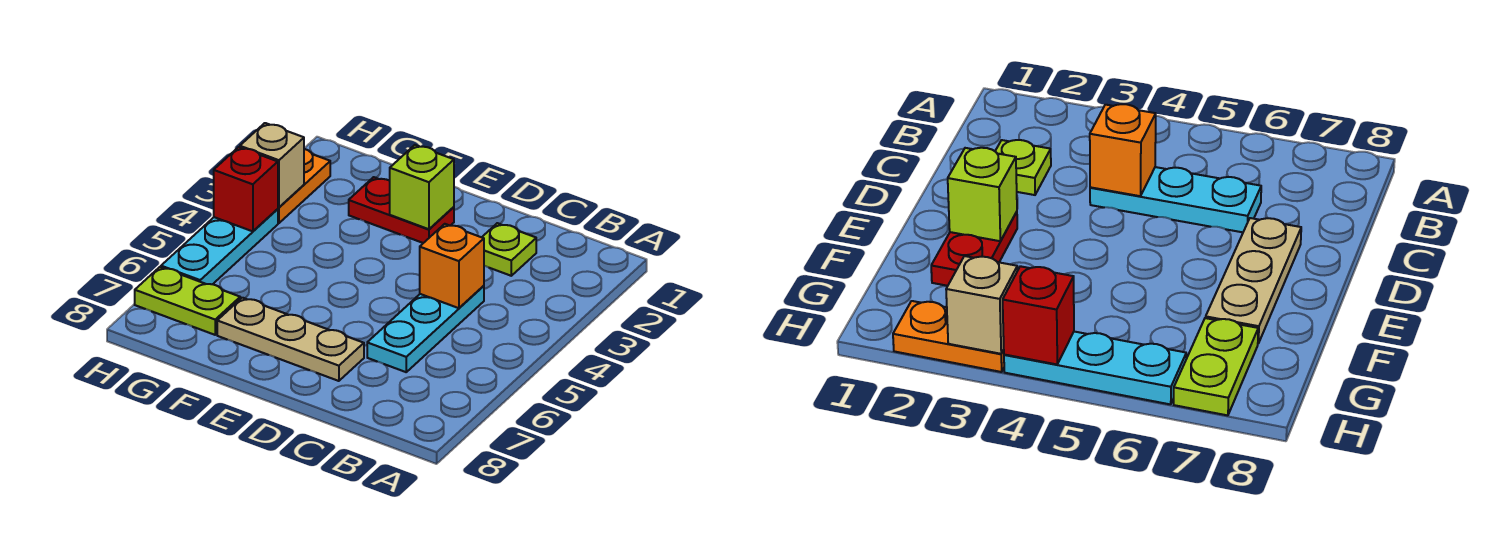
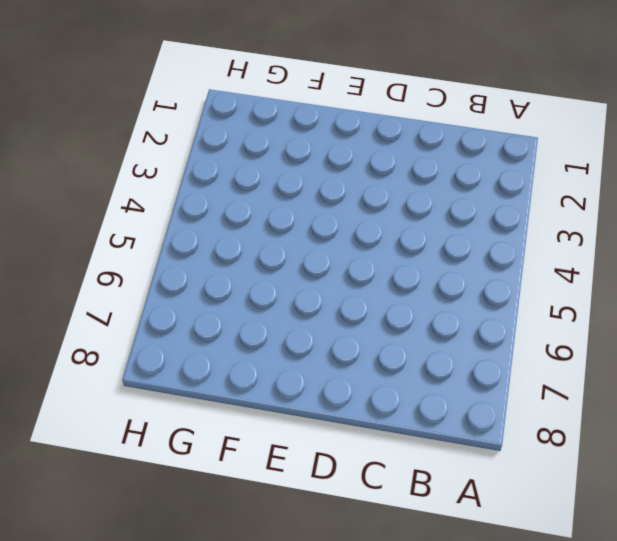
none -> lime 1x1 plate [482,223,536,276]
none -> cyan 1x3 plate [367,286,484,372]

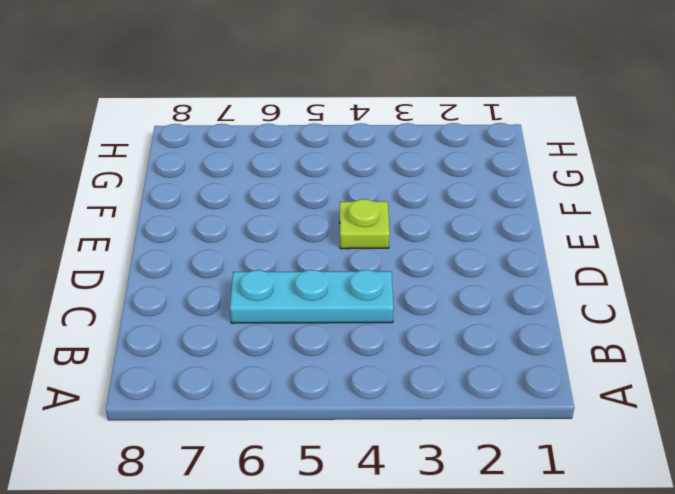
lime 1x1 plate [340,199,390,249] -> lime 1x1 plate moved to [482,223,536,276]
none -> tan 1x3 plate [217,298,364,381]
none -> red 1x2 plate [349,177,454,243]

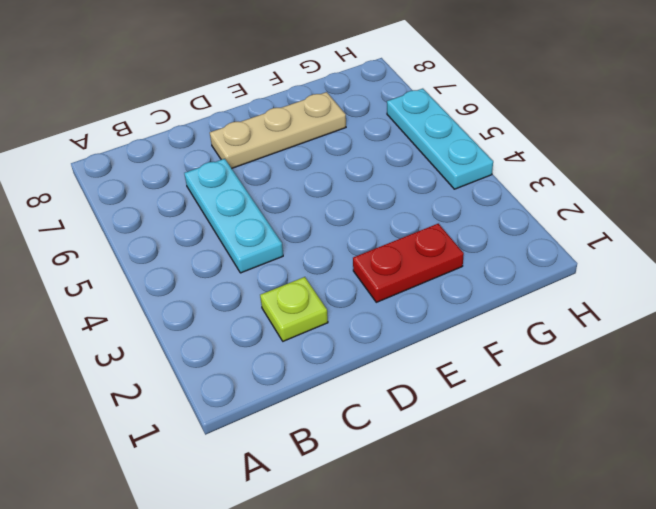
none -> lime 1x2 plate [135,267,240,335]
none -> orange 1x2 plate [278,149,330,223]

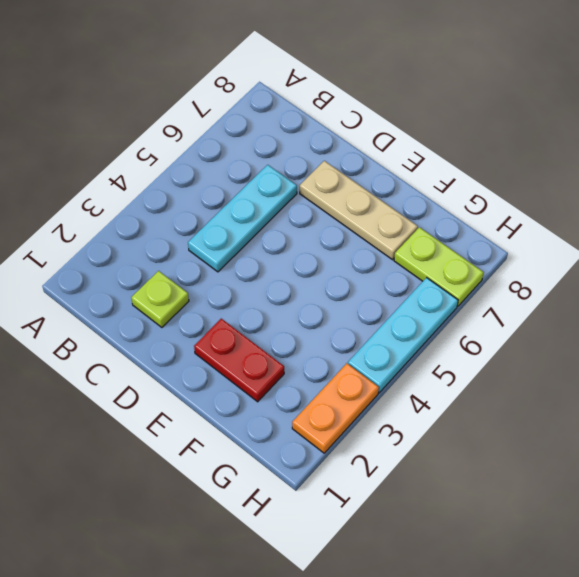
none -> orange 1x1 brick [420,224,484,308]
none -> lime 1x1 brick [390,145,454,229]

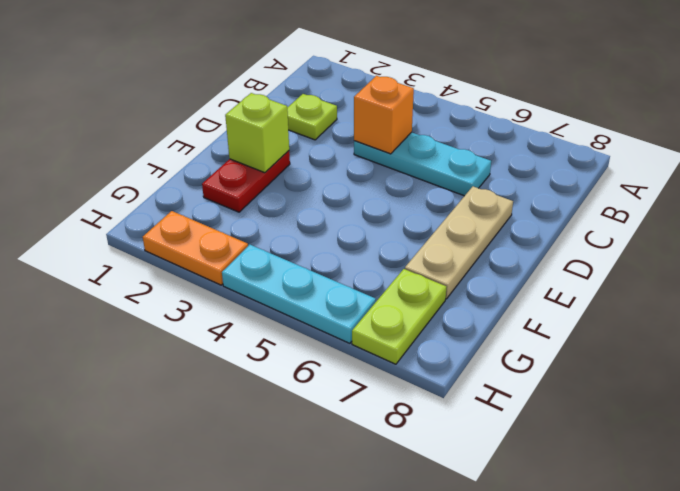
none -> tan 1x1 brick [240,123,304,207]
none -> red 1x1 brick [214,147,278,231]

